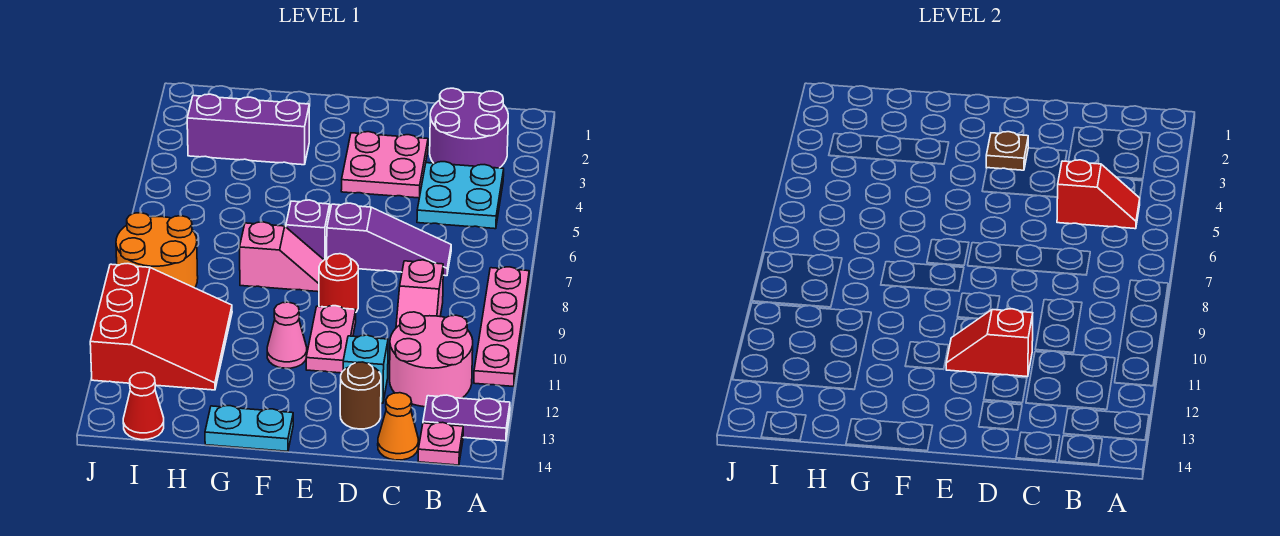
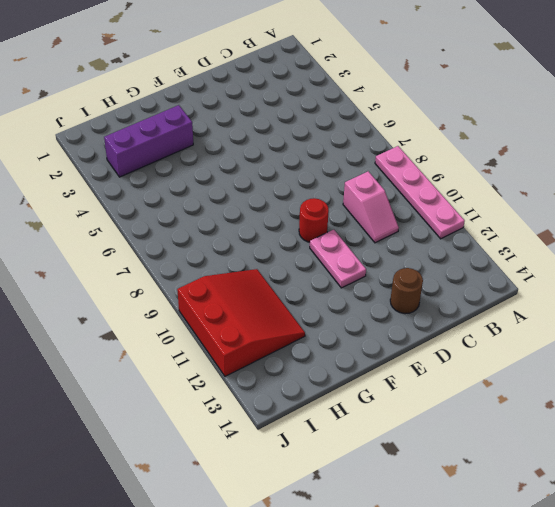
none -> purple 1x2 plate [423,395,510,441]
none -> purple 2x2 round brick [430,88,508,168]
none -> cyan 2x2 plate [417,162,504,229]

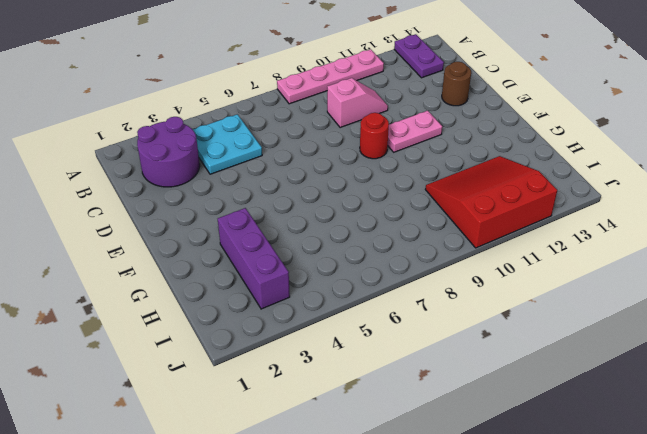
none -> pink 2x2 round brick [390,312,473,407]
none -> pink 1x1 plate [418,422,463,465]
none -> purple 1x3 slope [327,203,451,276]

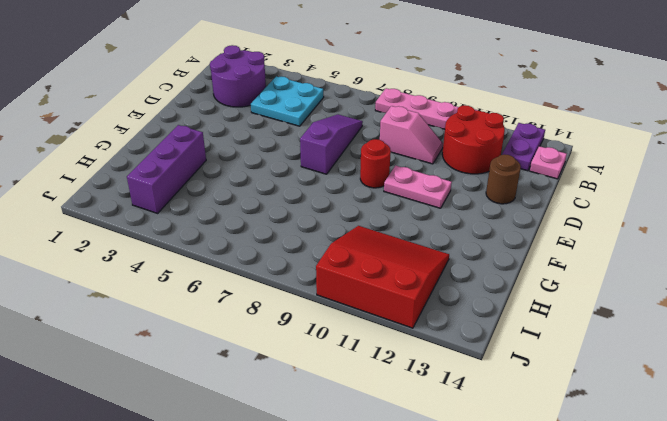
red 2x2 round brick [442,105,505,174] -> pink 2x2 round brick [390,312,473,407]
none -> orange 1x1 cone [378,393,418,460]
none -> pink 2x2 plate [341,132,428,198]
none -> cyan 1x1 brick [343,335,388,403]

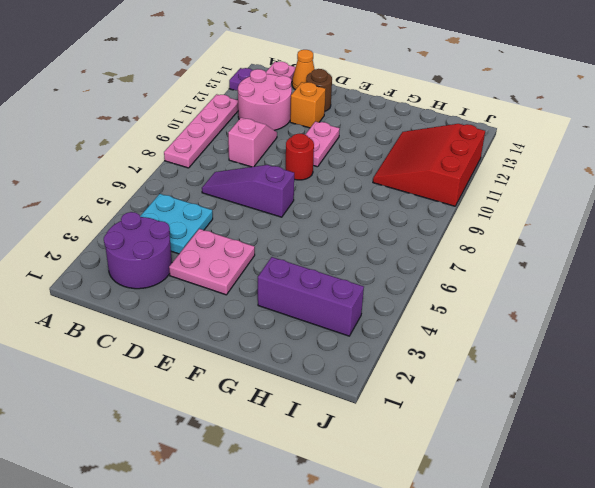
orange 1x1 brick [290,82,326,128] -> cyan 1x1 brick [343,335,388,403]
none -> purple 1x1 brick [286,200,330,260]
none -> pink 1x2 slope [240,222,324,292]
none -> pink 1x1 cone [267,302,307,368]

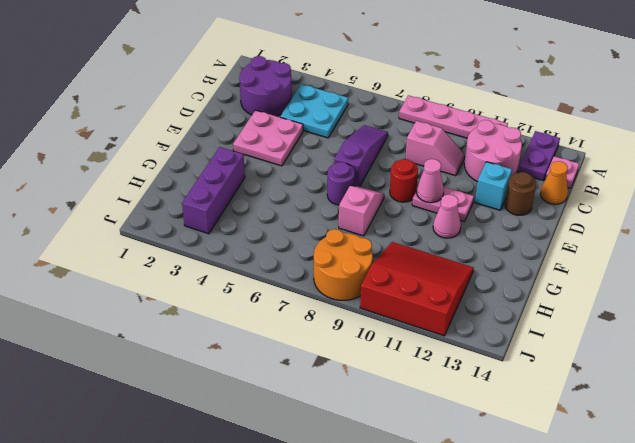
pink 1x1 cone [417,159,444,203] -> none
purple 1x1 round brick [327,162,355,205] -> purple 1x1 brick [286,200,330,260]
none -> cyan 1x2 plate [205,406,293,451]
none -> red 1x1 cone [123,372,164,440]
none -> red 1x2 slope [1057,160,1140,229]

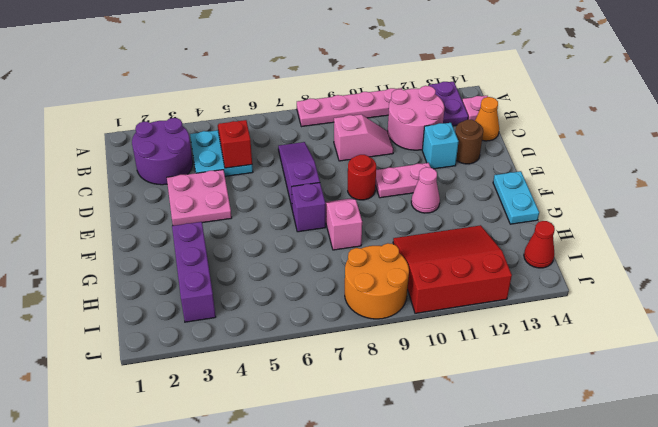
none -> red 1x2 slope [946,309,1033,377]
none -> brown 1x1 plate [986,132,1028,170]

